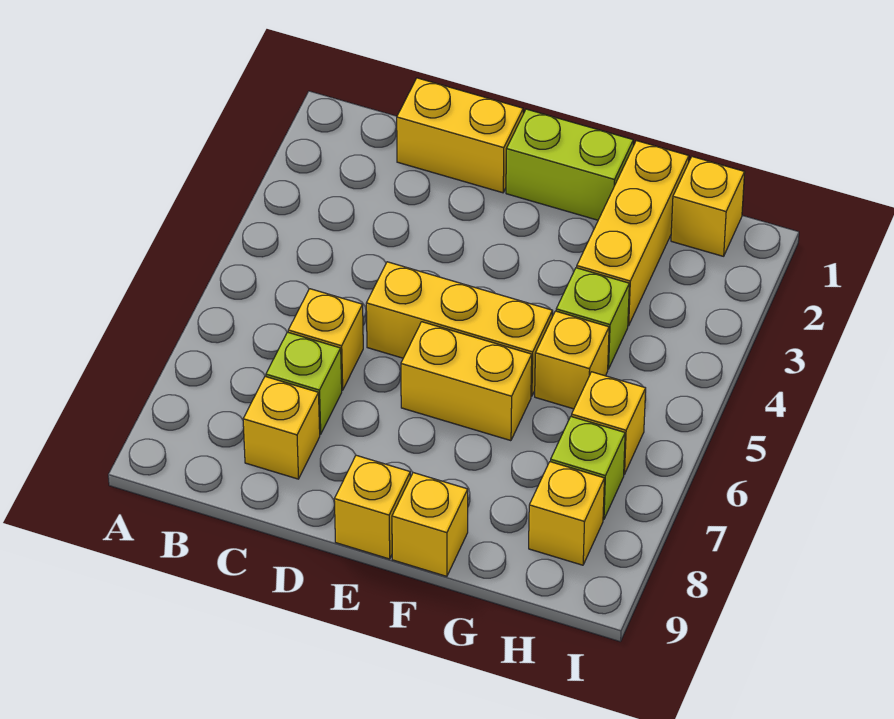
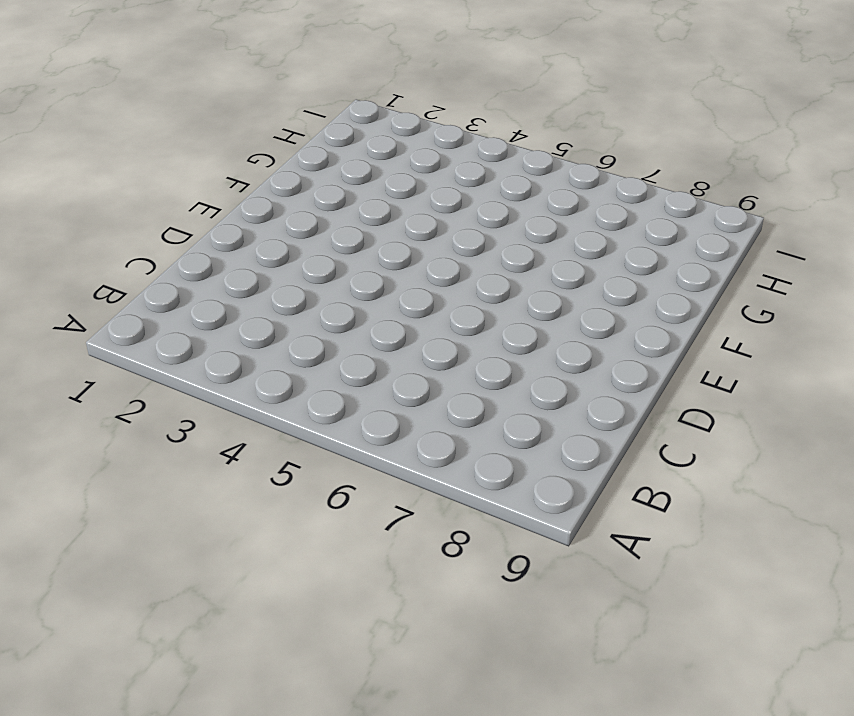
none -> yellow 1x2 brick [397,78,523,193]
none -> yellow 1x1 brick [288,289,363,390]
none -> lime 1x1 brick [266,332,342,434]

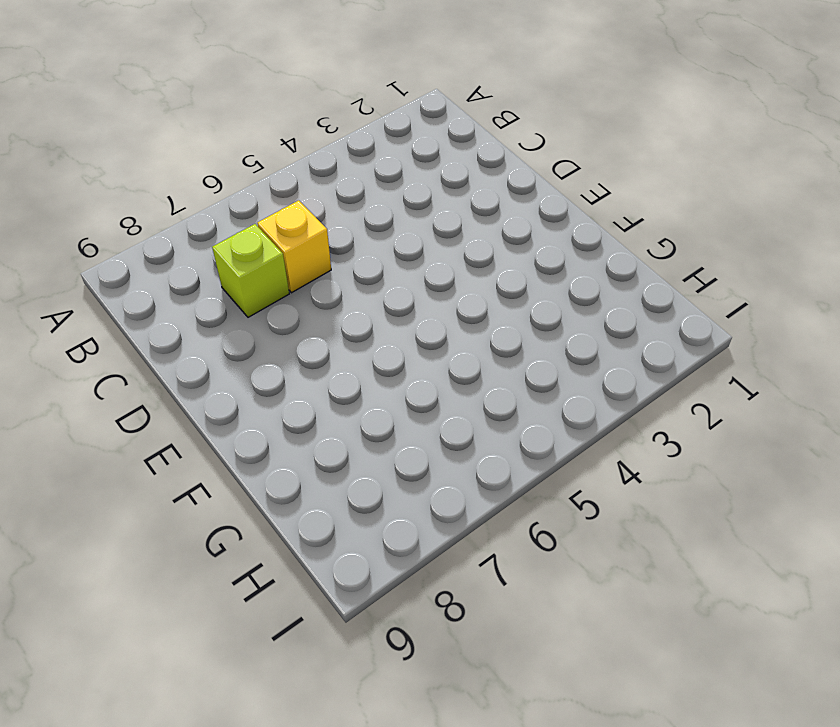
none -> yellow 1x2 brick [397,78,523,193]
none -> yellow 1x1 brick [243,376,320,479]
none -> yellow 1x3 brick [366,262,553,396]

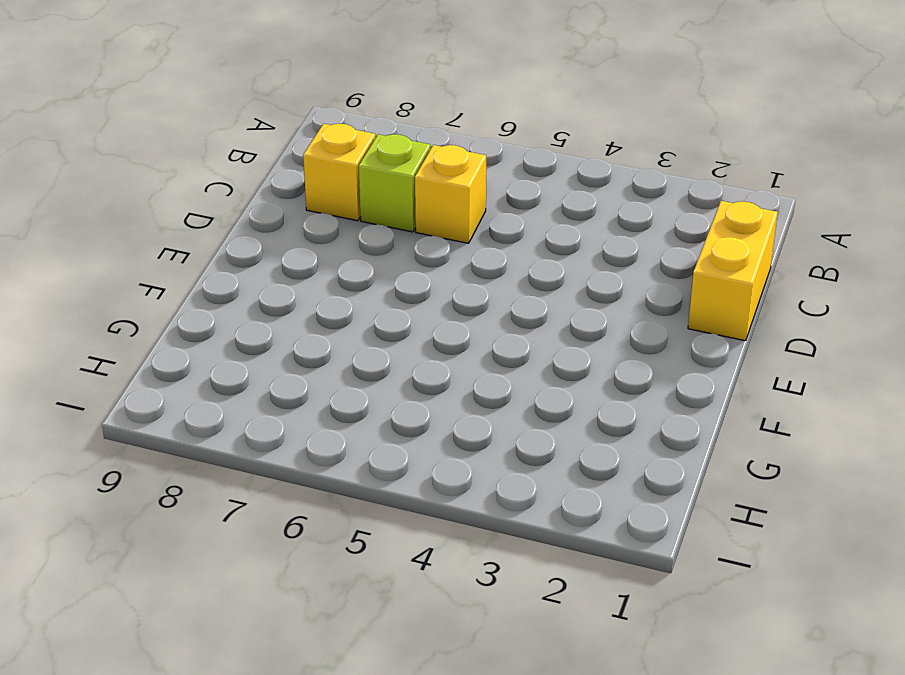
none -> yellow 1x3 brick [366,262,553,396]
none -> lime 1x2 brick [506,109,633,220]
none -> yellow 1x2 brick [401,322,532,441]

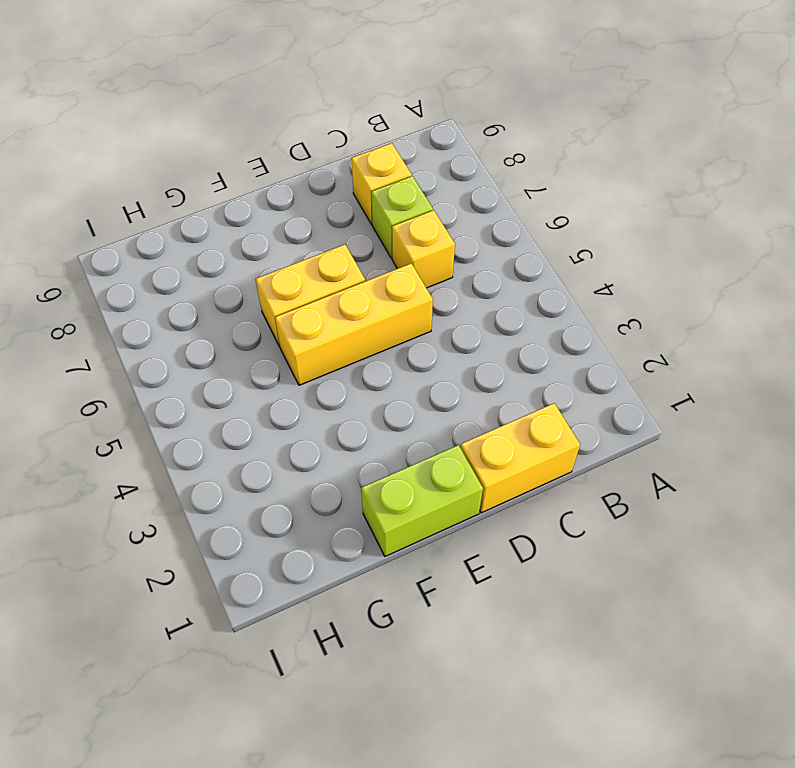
none -> yellow 1x1 brick [334,455,410,559]
none -> yellow 1x1 brick [392,473,468,576]
none -> yellow 1x3 brick [577,141,689,326]

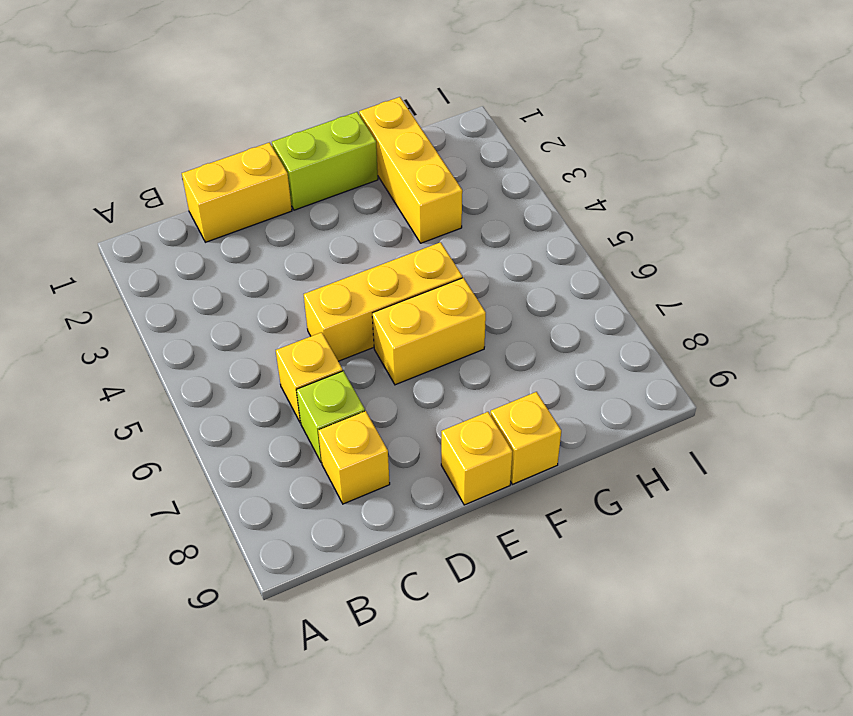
none -> lime 1x1 brick [556,268,629,369]
none -> yellow 1x1 brick [535,311,609,409]
none -> yellow 1x1 brick [671,157,745,256]

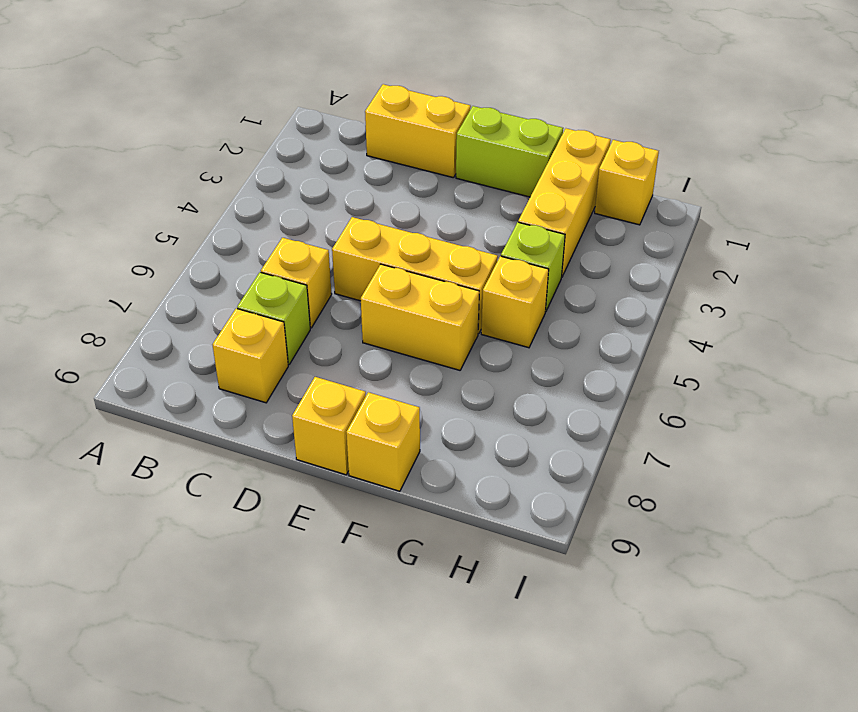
none -> yellow 1x1 brick [572,372,646,474]
none -> lime 1x1 brick [551,416,625,520]
none -> yellow 1x1 brick [529,462,604,565]

